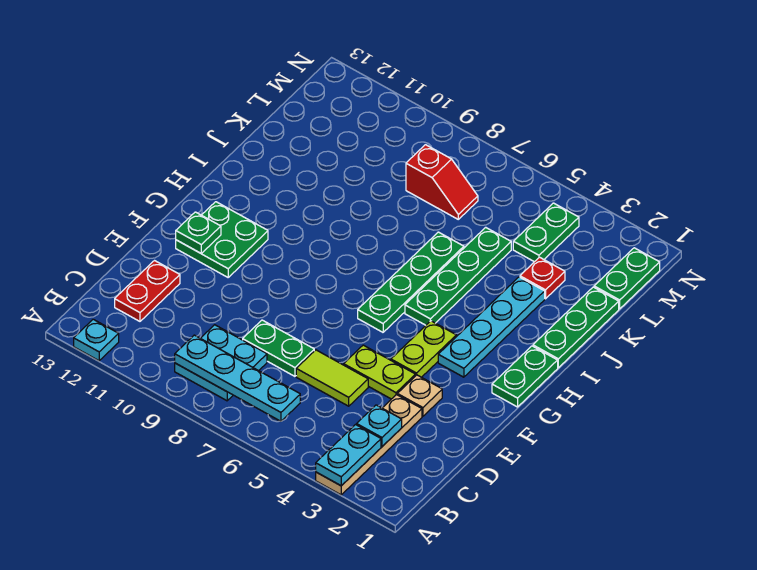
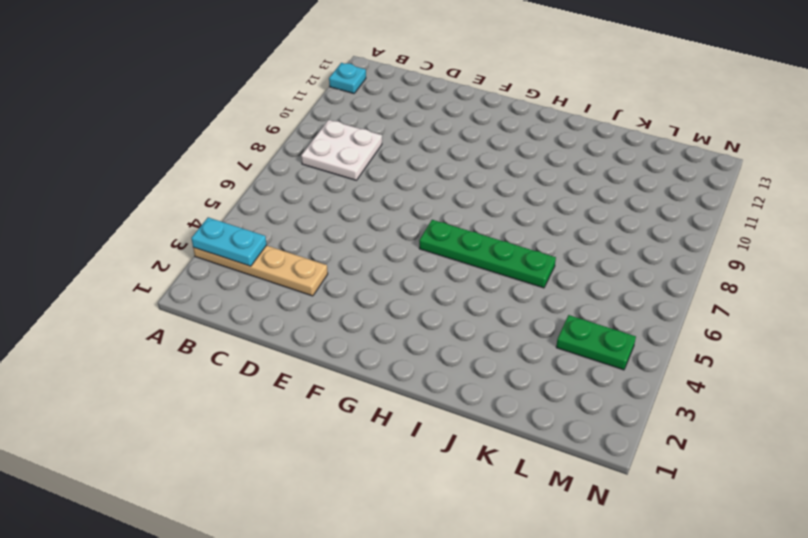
white 2x2 plate [301,120,382,180] -> cyan 2x2 plate [175,325,267,401]
none -> red 1x2 plate [115,261,180,321]
none -> lime 1x2 tile [296,350,368,406]
none -> green 1x2 plate [243,320,314,376]

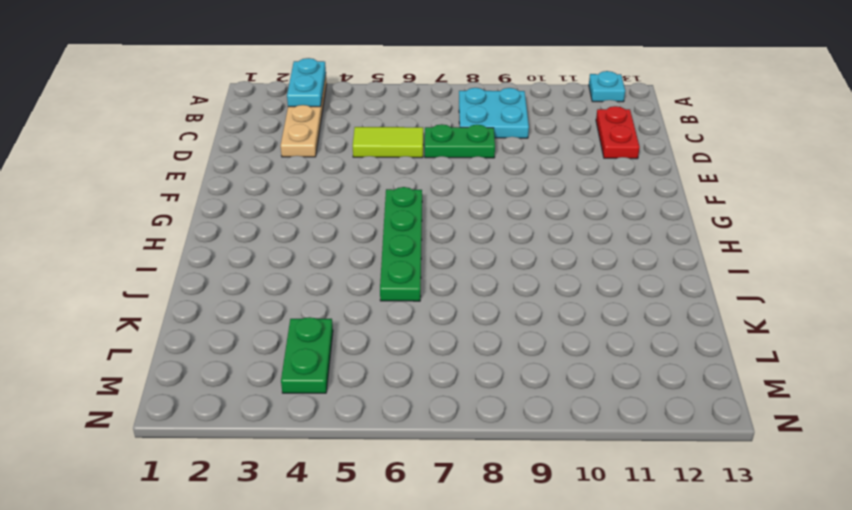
none -> tan 1x1 plate [397,375,442,416]
none -> lime 1x2 plate [344,345,416,399]
none -> lime 1x2 plate [391,321,456,377]

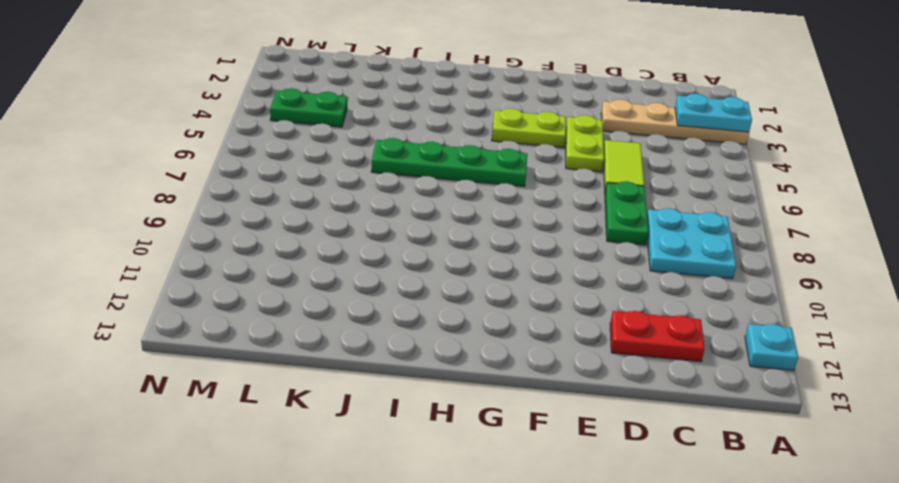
none -> tan 1x1 plate [397,375,442,416]
none -> green 2x2 plate [176,202,268,277]
none -> green 1x2 plate [492,346,558,407]

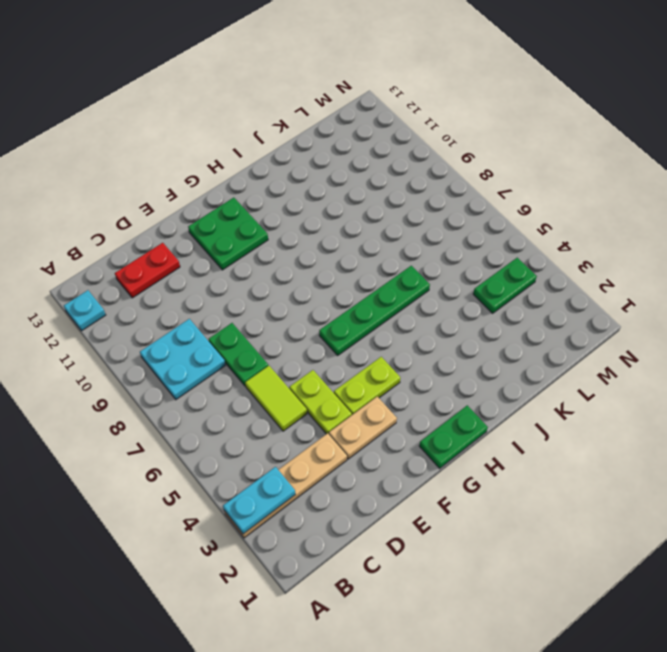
tan 1x2 plate [329,397,397,459] -> tan 1x1 plate [397,375,442,416]
none -> cyan 1x4 plate [438,277,545,377]
none -> green 1x4 plate [405,227,511,325]
none -> green 1x3 plate [533,287,619,368]

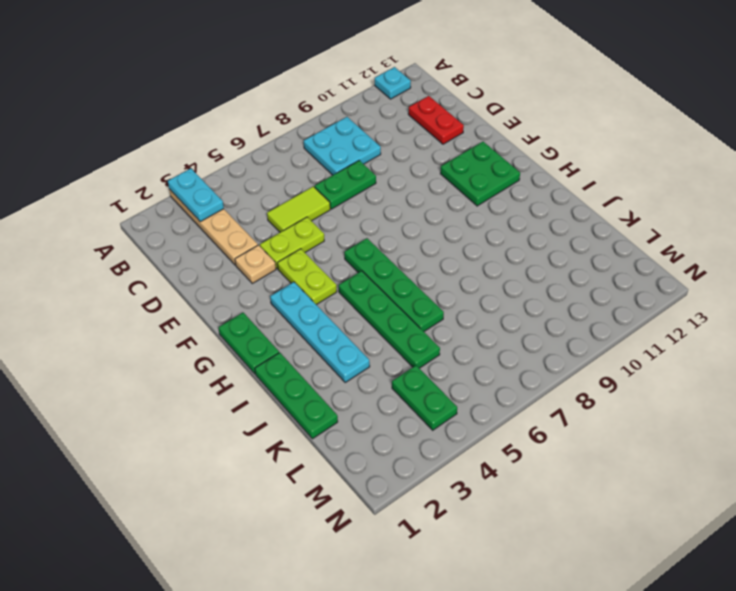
none -> red 1x1 plate [520,257,565,299]
none -> green 1x2 plate [594,248,660,309]
none -> red 1x2 slope [406,145,478,219]

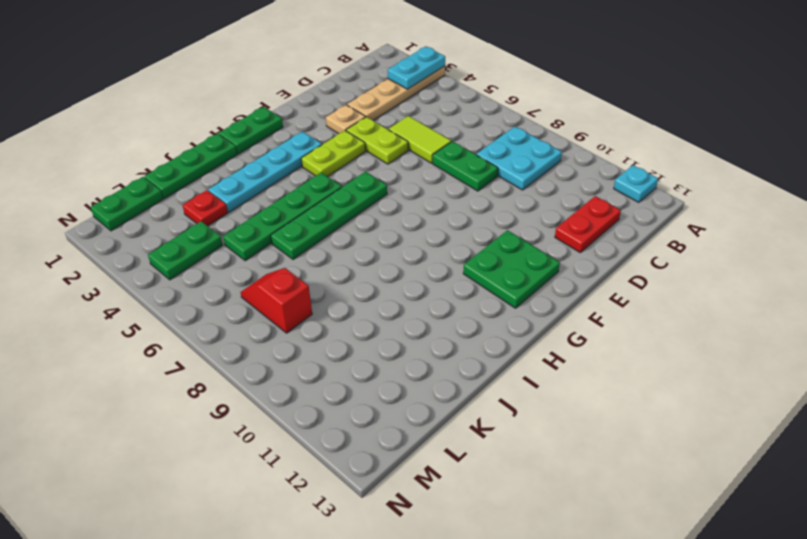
none -> cyan 1x4 plate [175,335,300,421]
none -> cyan 1x1 plate [357,405,402,446]
none -> green 1x1 plate [176,212,221,254]

